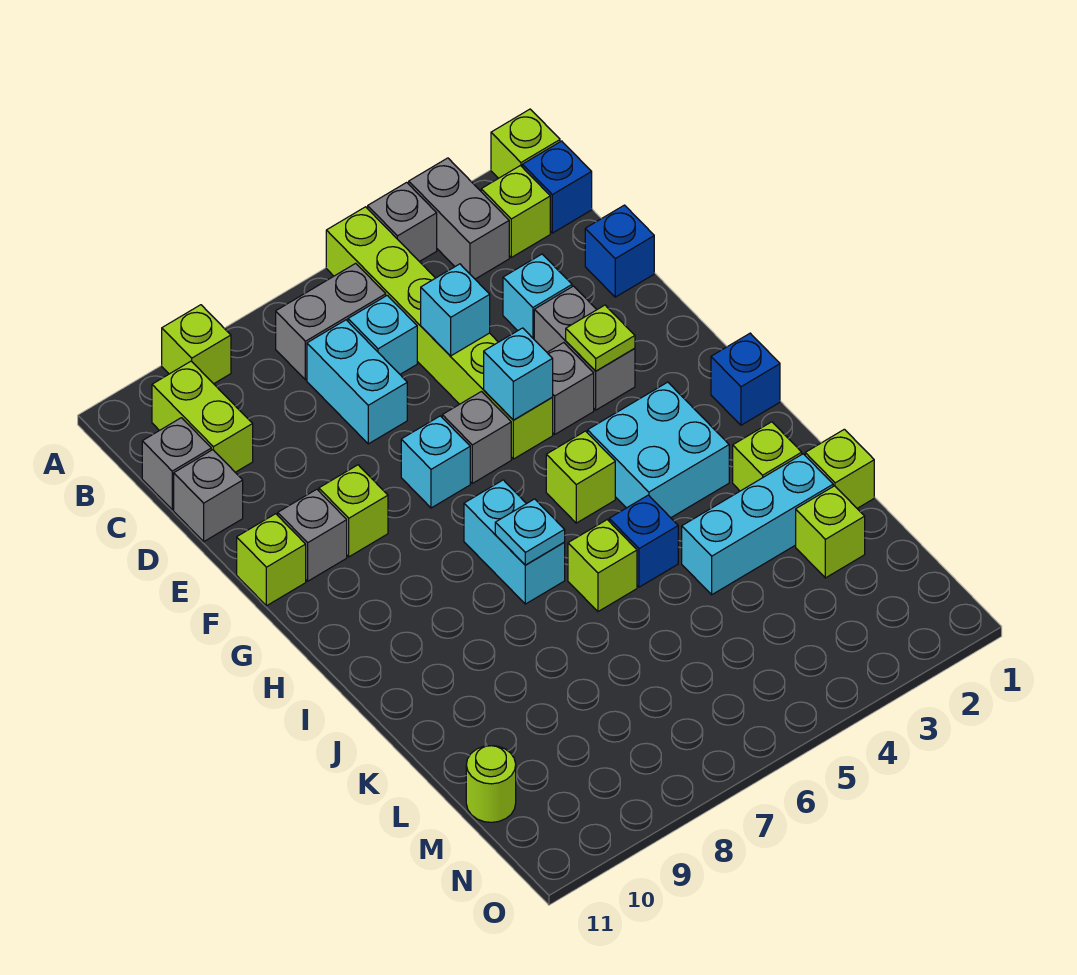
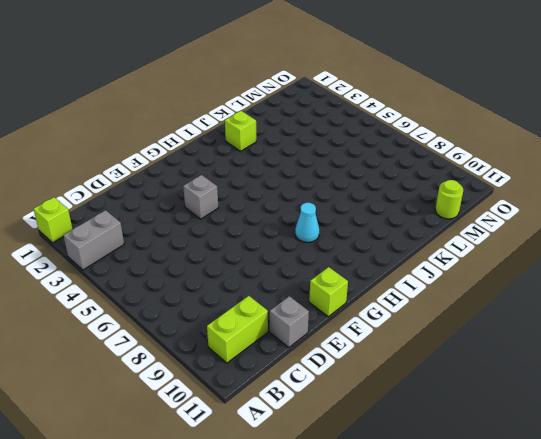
cyan 1x1 cone [295,203,319,242] -> none
none -> grey 1x1 brick [368,182,437,262]
none -> lime 1x6 brick [326,207,553,459]
none -> lime 1x1 brick [162,305,231,384]
none -> blue 1x1 brick [522,141,592,233]

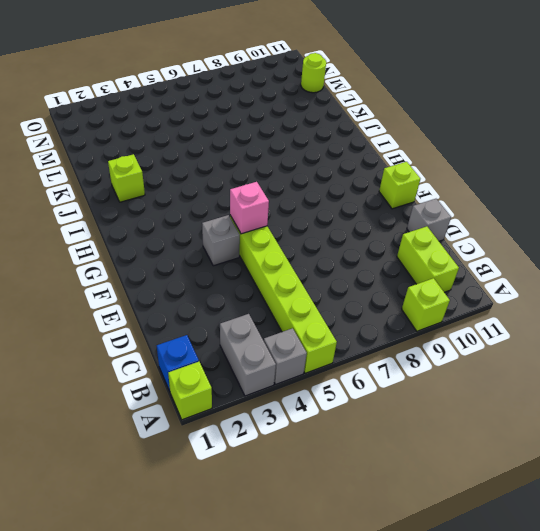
pink 1x1 brick [230,182,269,234] -> cyan 1x1 brick [484,328,553,420]
none -> lime 1x1 brick [481,166,550,257]
none -> grey 1x2 brick [276,263,386,380]
none -> cyan 1x1 brick [348,295,417,374]
none -> cyan 1x2 brick [307,320,407,444]

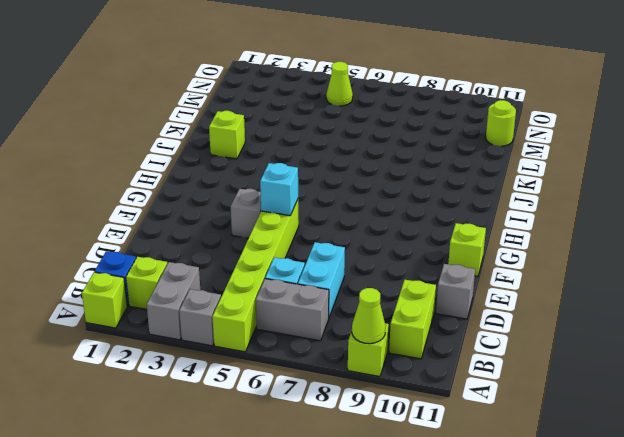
lime 1x1 cone [352,288,386,344] -> none
lime 1x1 cone [326,62,353,106] -> none
none -> grey 1x1 brick [142,418,211,510]
none -> blue 1x1 brick [585,205,654,297]
none -> cyan 1x1 brick [503,254,572,339]
none -> grey 1x2 brick [534,286,635,410]

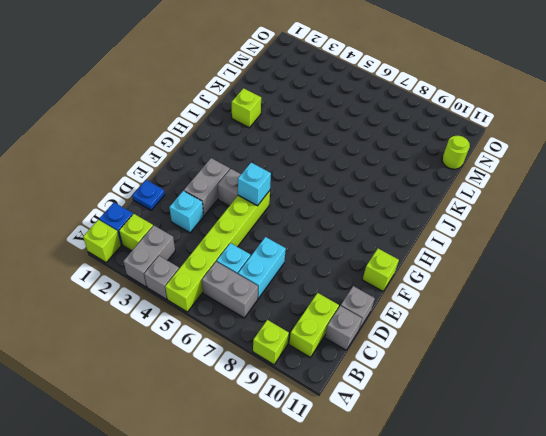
blue 1x1 plate [132,180,165,210] -> blue 1x1 brick [585,205,654,297]
none -> grey 1x1 brick [442,392,511,483]
none -> cyan 1x1 brick [401,416,470,508]
none -> lime 1x1 brick [319,465,388,557]
none -> grey 1x1 brick [278,489,347,581]

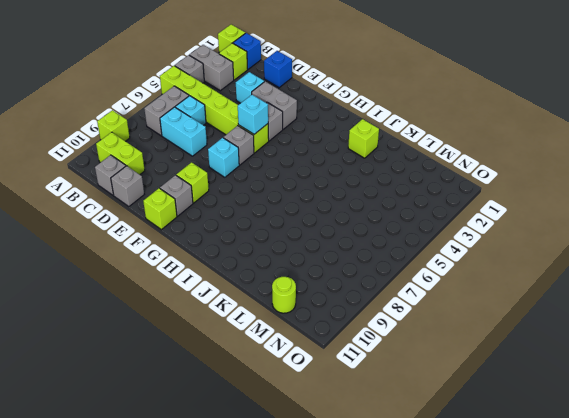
none -> blue 1x1 brick [711,333,780,425]
none -> cyan 2x2 brick [588,382,729,518]
none -> lime 1x1 brick [546,431,615,523]
none -> cyan 1x2 brick [464,480,565,604]

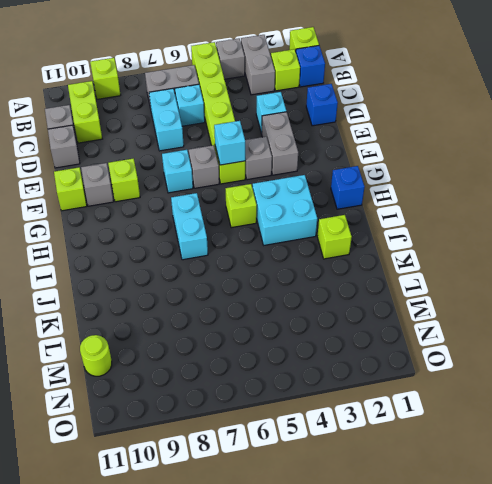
none -> blue 1x1 brick [609,495,678,587]
none -> lime 1x1 brick [568,520,637,612]
none -> lime 1x1 brick [805,429,874,508]
none -> cyan 1x3 brick [682,454,833,595]

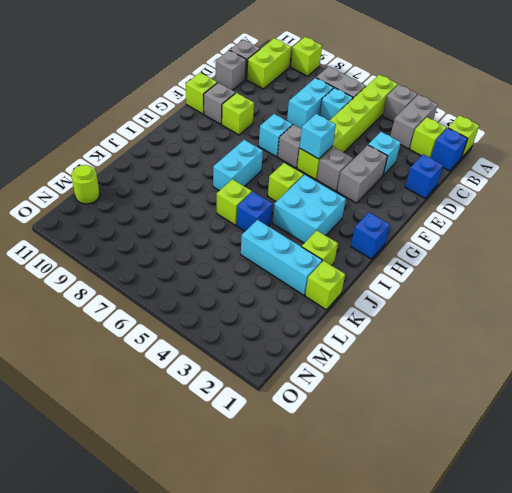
none -> lime 1x1 brick [796,486,865,578]
none -> cyan 1x1 brick [421,264,490,356]
none -> lime 1x1 plate [566,305,635,371]
none -> cyan 1x1 plate [495,499,565,565]

